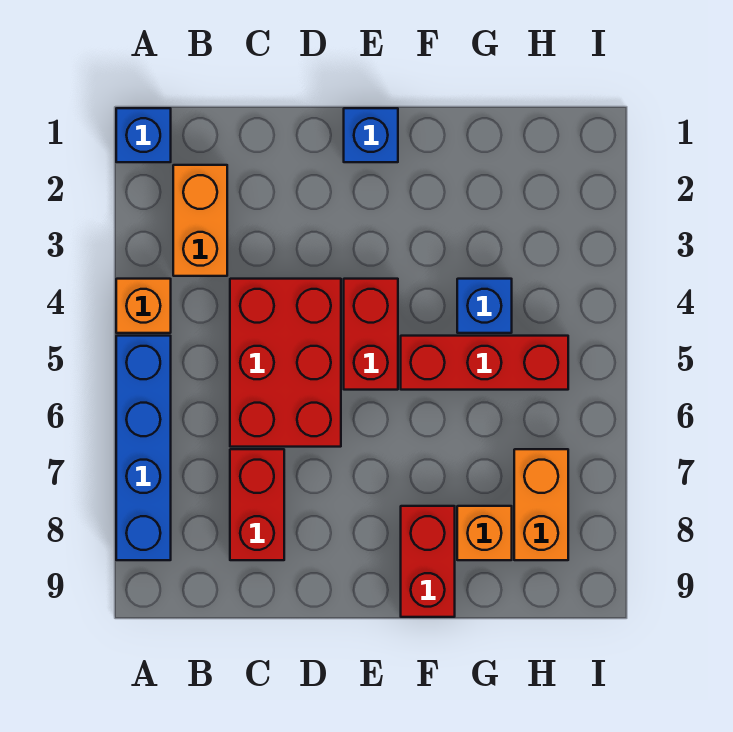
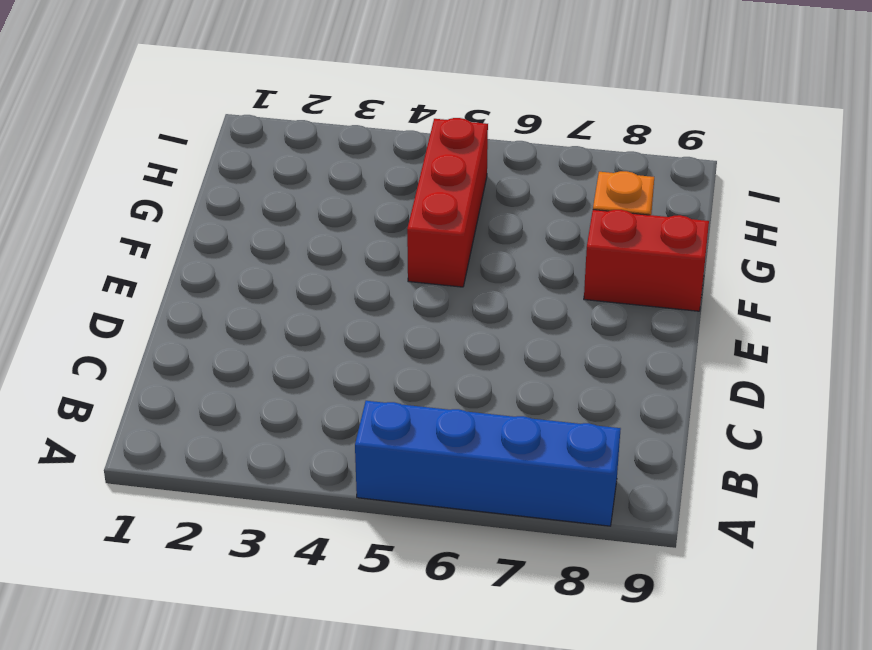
none -> blue 1x1 brick [116,108,171,162]
none -> orange 1x1 brick [116,279,171,333]
none -> orange 1x2 brick [173,165,227,276]

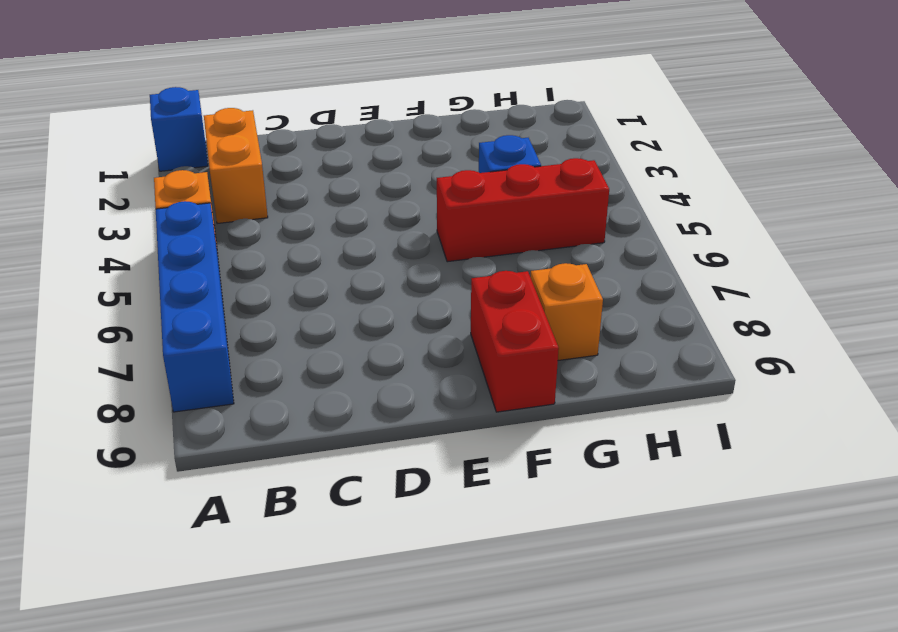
none -> red 2x3 brick [230,279,341,447]
none -> red 1x2 brick [230,449,284,560]
none -> blue 1x1 brick [344,108,398,162]

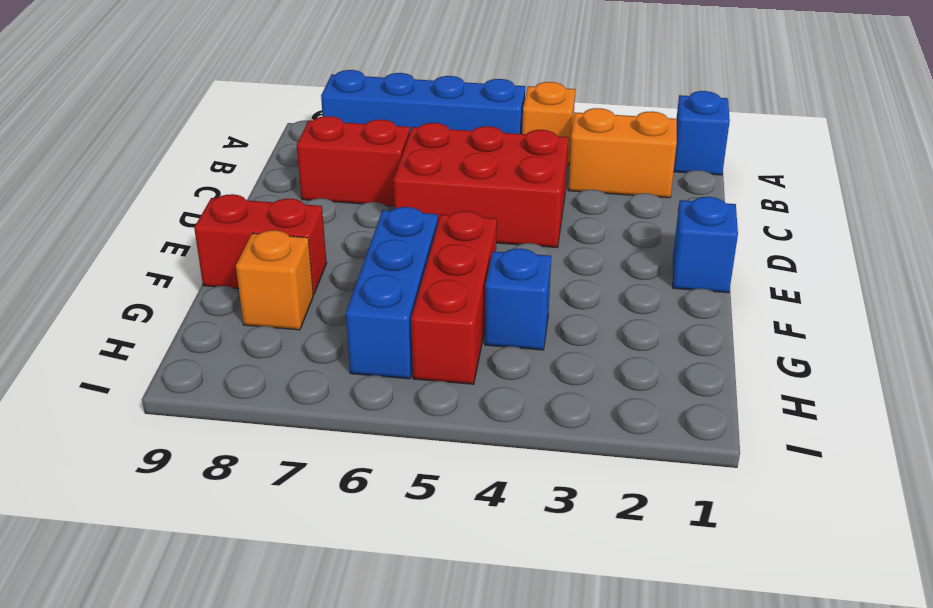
blue 1x3 brick [346,207,438,379] -> none
none -> red 1x2 brick [344,279,398,390]
none -> orange 1x2 brick [514,449,568,560]

